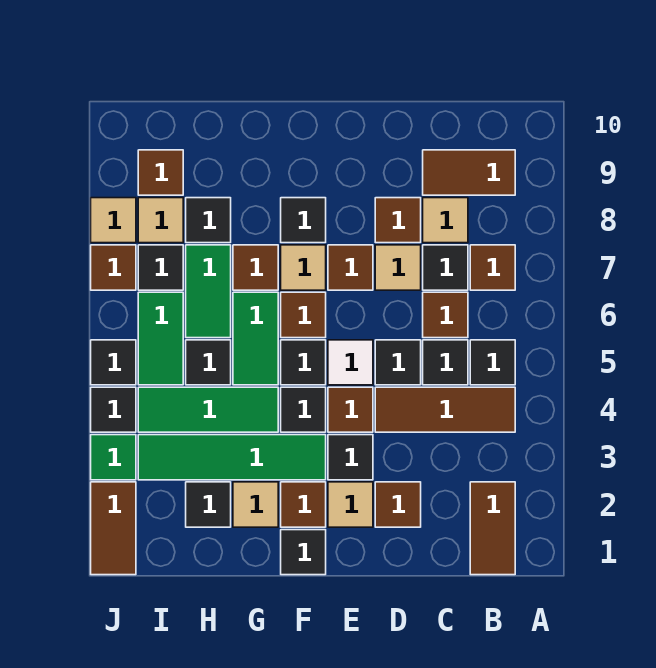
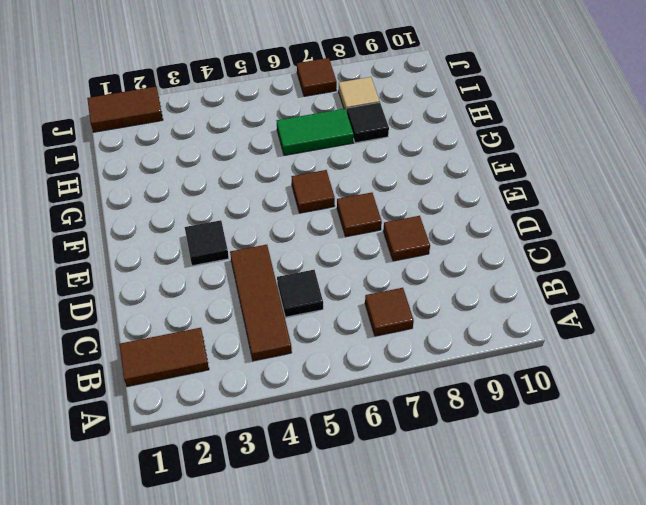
none -> black 1x1 tile [470,340,515,385]
none -> brown 1x2 tile [423,150,515,195]
none -> brown 1x1 tile [423,292,468,338]
none -> black 1x1 tile [423,245,468,290]

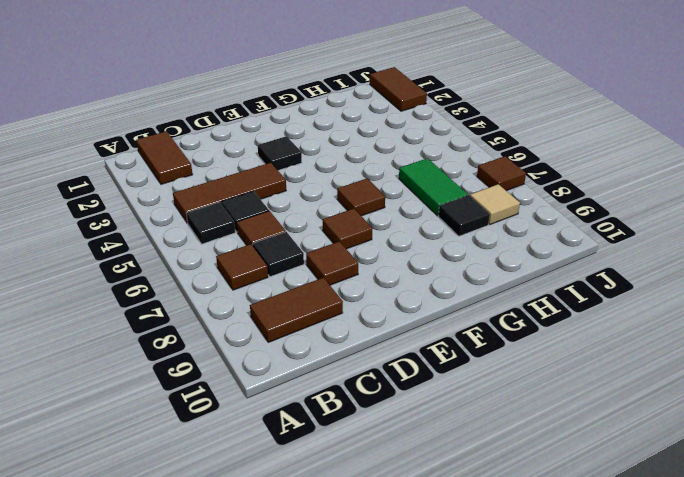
none -> tan 1x1 tile [423,198,468,243]
none -> brown 1x1 tile [375,482,421,527]
none -> black 1x1 tile [375,340,421,385]
none -> tan 1x1 tile [375,245,421,290]

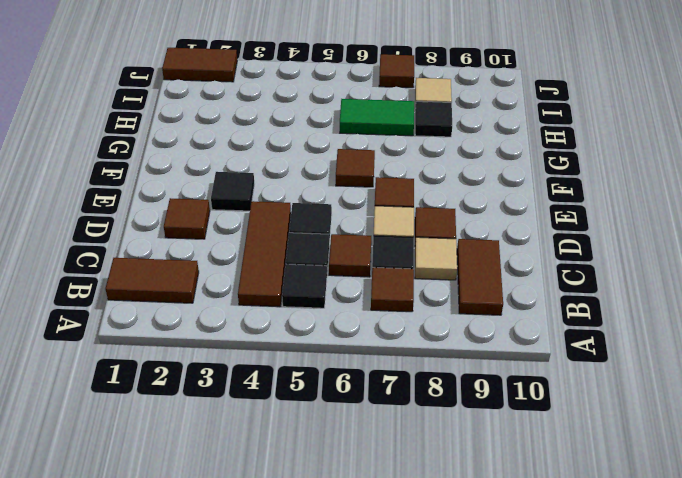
none -> tan 1x1 tile [328,482,373,527]
none -> brown 1x1 tile [328,387,373,432]
none -> white 1x1 tile [328,340,373,385]
none -> black 1x1 tile [281,530,326,575]

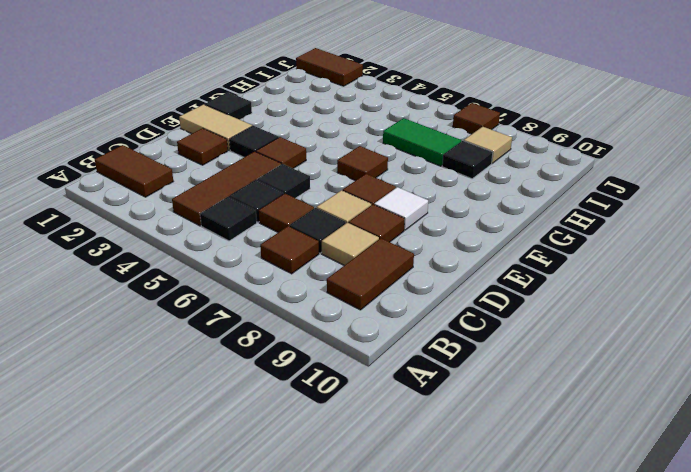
tan 1x2 tile [179,104,252,150] -> tan 1x1 tile [328,482,373,527]
white 1x1 tile [374,187,428,230] -> white 1x1 tile moved to [328,340,373,385]
none -> brown 1x1 tile [281,482,326,527]
none -> green 1x4 tile [138,435,326,480]
none -> black 1x1 tile [281,387,326,432]
none -> black 1x1 tile [281,340,326,385]

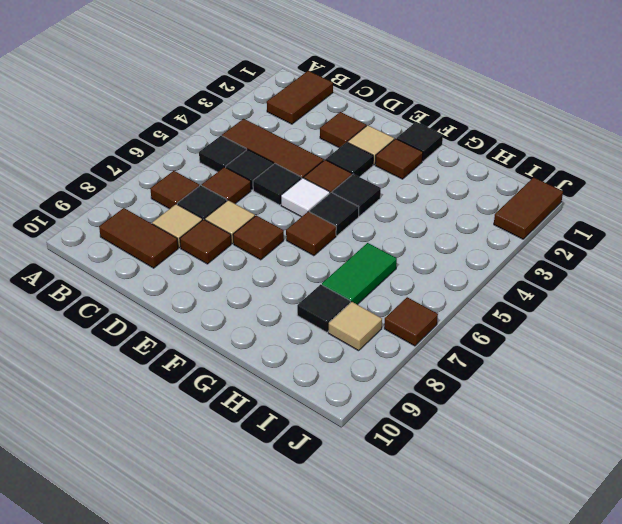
none -> green 1x4 tile [138,435,326,480]
none -> tan 1x1 tile [281,245,326,290]
none -> black 1x1 tile [281,198,326,243]
none -> tan 1x1 tile [233,482,278,527]

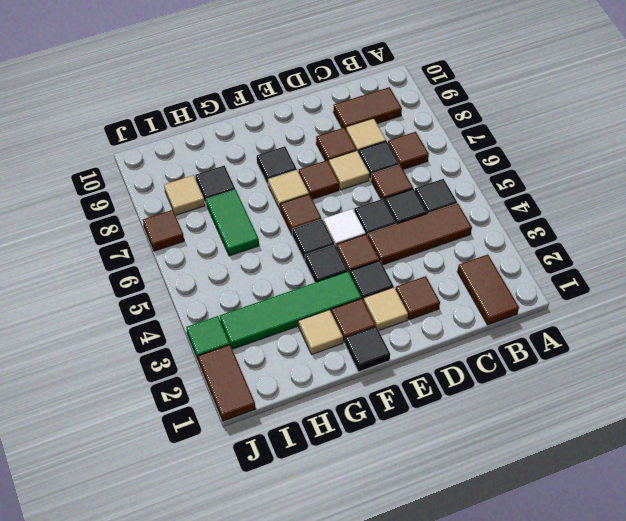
none -> green 1x3 tile [138,387,278,432]
none -> green 1x2 tile [233,292,278,385]
none -> brown 1x1 tile [233,245,278,290]
none -> black 1x1 tile [186,482,231,527]

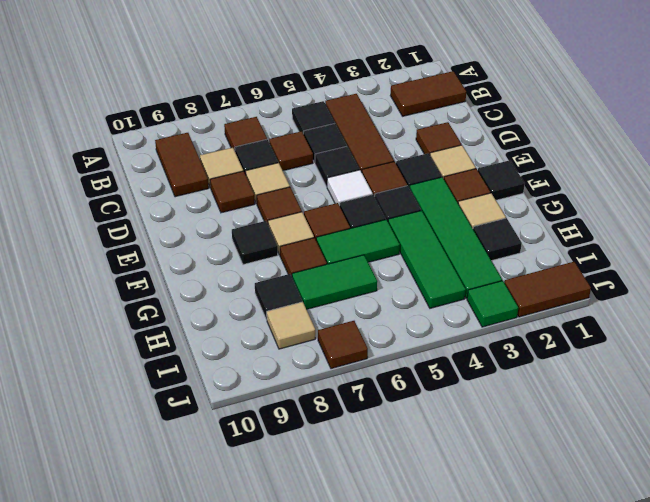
none -> black 1x1 tile [186,340,231,385]
none -> green 1x2 tile [138,292,183,385]
none -> black 1x1 tile [138,245,183,290]
none -> brown 1x1 tile [138,150,183,195]

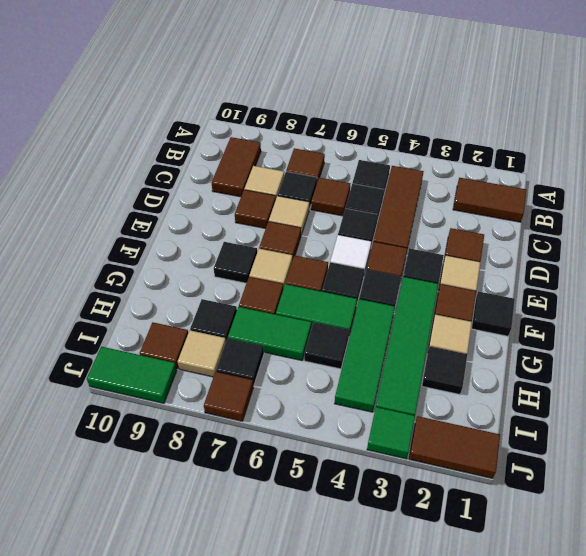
green 1x2 tile [87,347,177,403] -> green 1x2 tile moved to [138,292,183,385]
none -> black 1x1 tile [91,387,136,432]
none -> black 1x1 tile [91,340,136,385]
none -> tan 1x1 tile [91,198,136,243]

